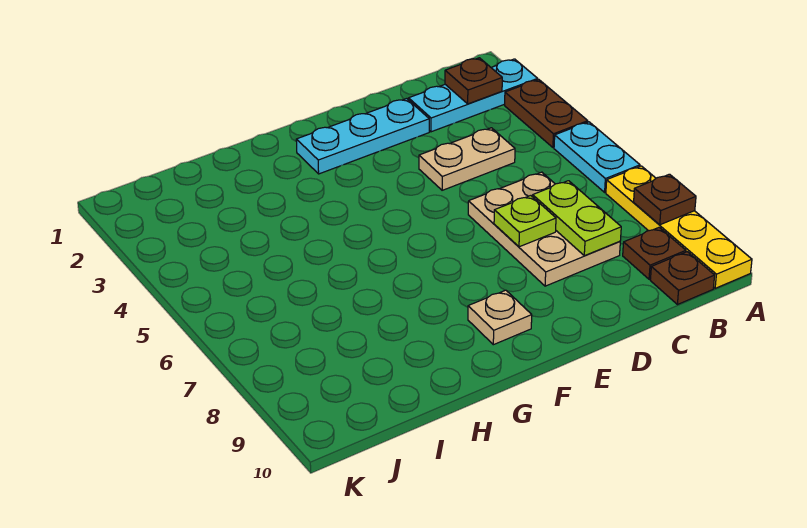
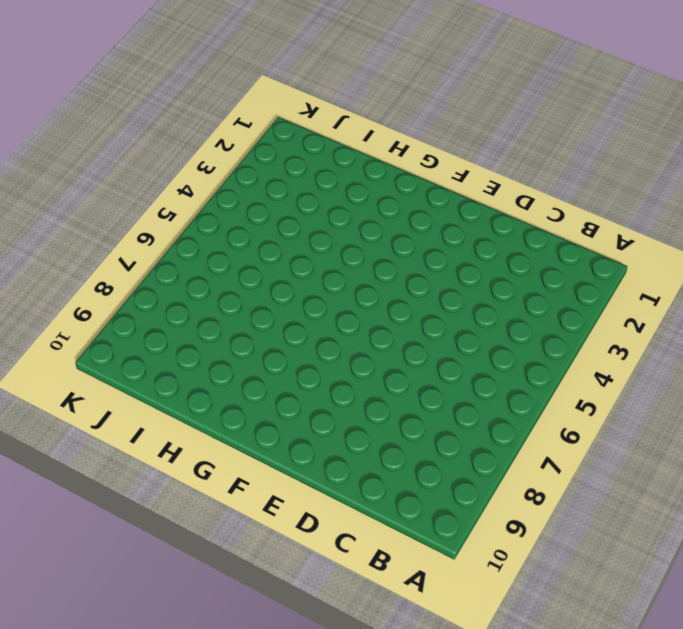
none -> cyan 1x3 plate [409,59,538,132]
none -> brown 1x2 plate [505,80,588,148]
none -> cyan 1x2 plate [554,122,640,192]

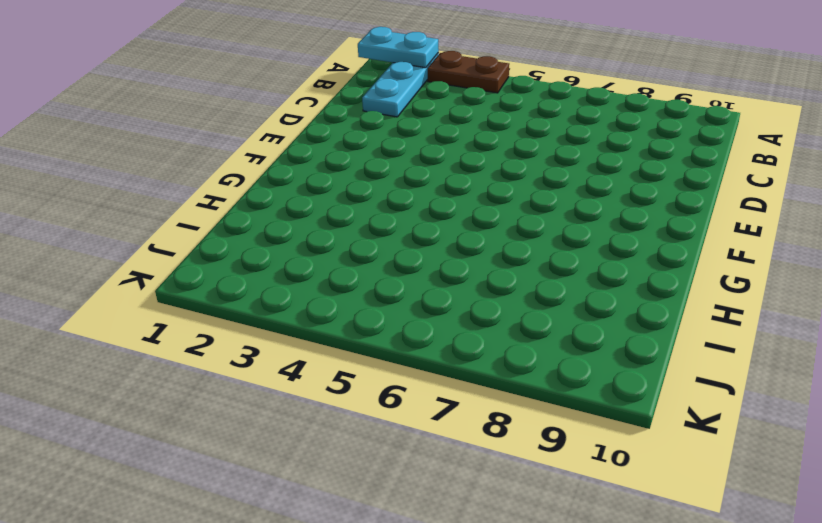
cyan 1x2 plate [358,27,439,68] -> cyan 1x2 plate moved to [554,122,640,192]
none -> yellow 1x4 plate [606,166,752,288]
none -> brown 1x1 plate [623,228,686,279]
none -> brown 1x1 plate [650,252,715,305]

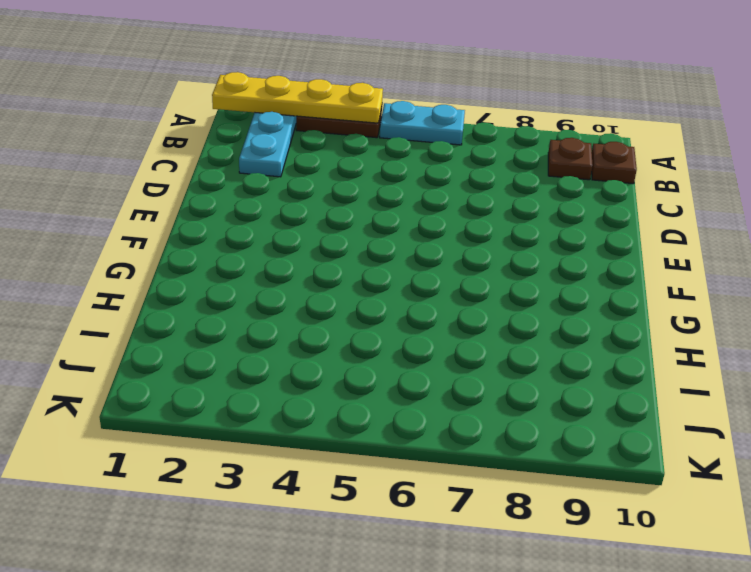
yellow 1x4 plate [212,72,383,123] -> yellow 1x4 plate moved to [606,166,752,288]
none -> tan 1x2 plate [419,128,515,190]
none -> tan 2x3 plate [468,172,620,286]
none -> cyan 1x3 plate [296,99,429,174]

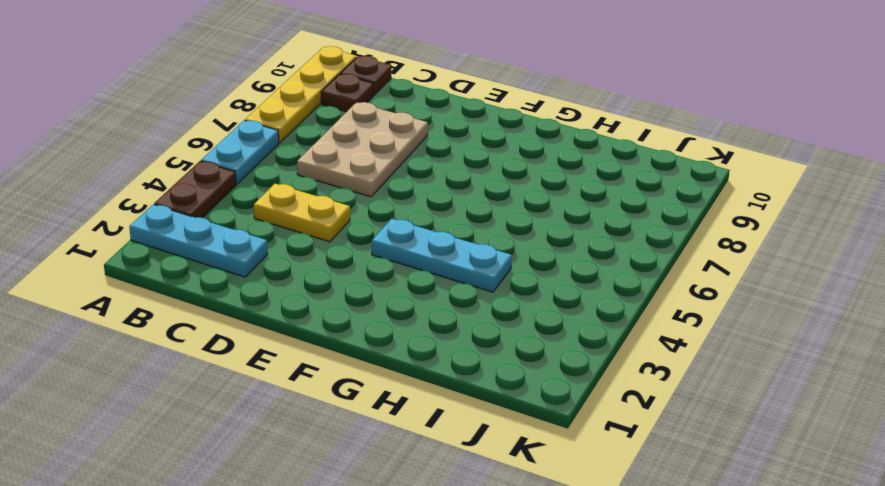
yellow 1x2 plate [254,184,350,242] -> tan 1x2 plate [419,128,515,190]
cyan 1x3 plate [372,219,512,292] -> cyan 1x3 plate moved to [296,99,429,174]
none -> tan 1x1 plate [468,290,532,345]
none -> brown 1x1 plate [634,174,696,225]
none -> brown 1x1 plate [445,58,502,104]

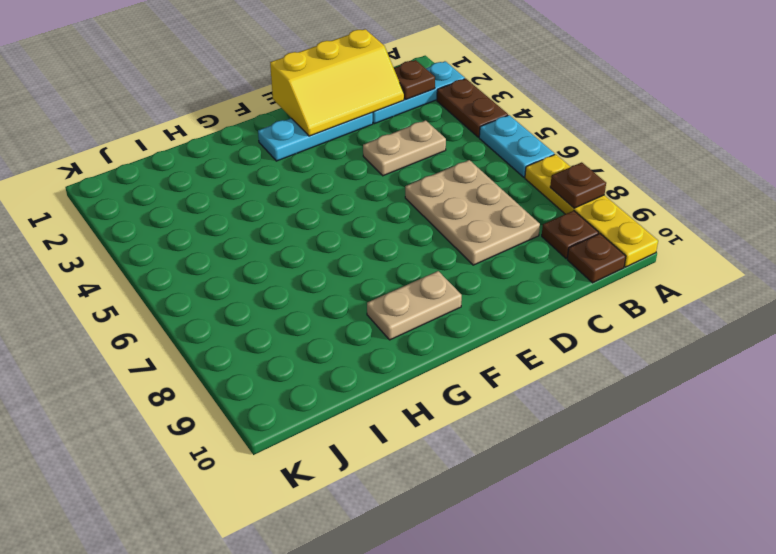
yellow 2x3 slope [270,29,404,136] -> none
tan 1x2 plate [367,271,462,340] -> tan 1x1 plate [468,290,532,345]
none -> lime 1x2 plate [533,181,621,256]
none -> lime 1x1 plate [494,196,556,247]

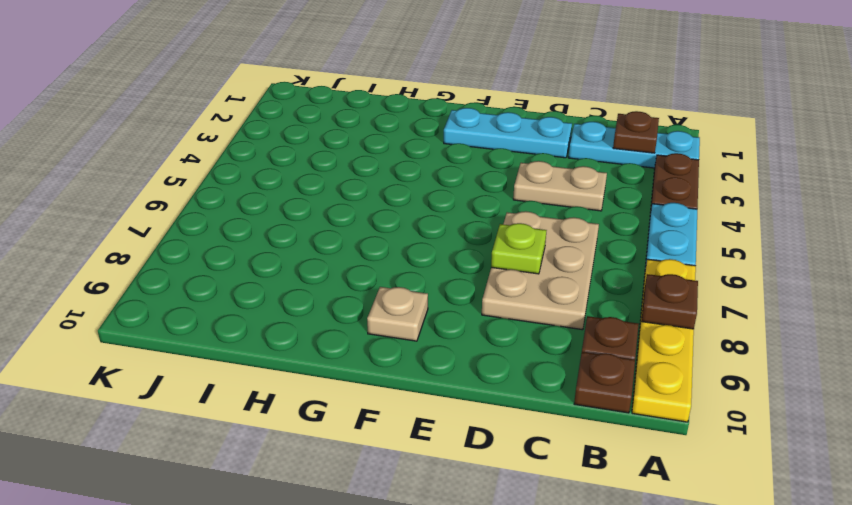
none -> lime 1x2 plate [533,181,621,256]

